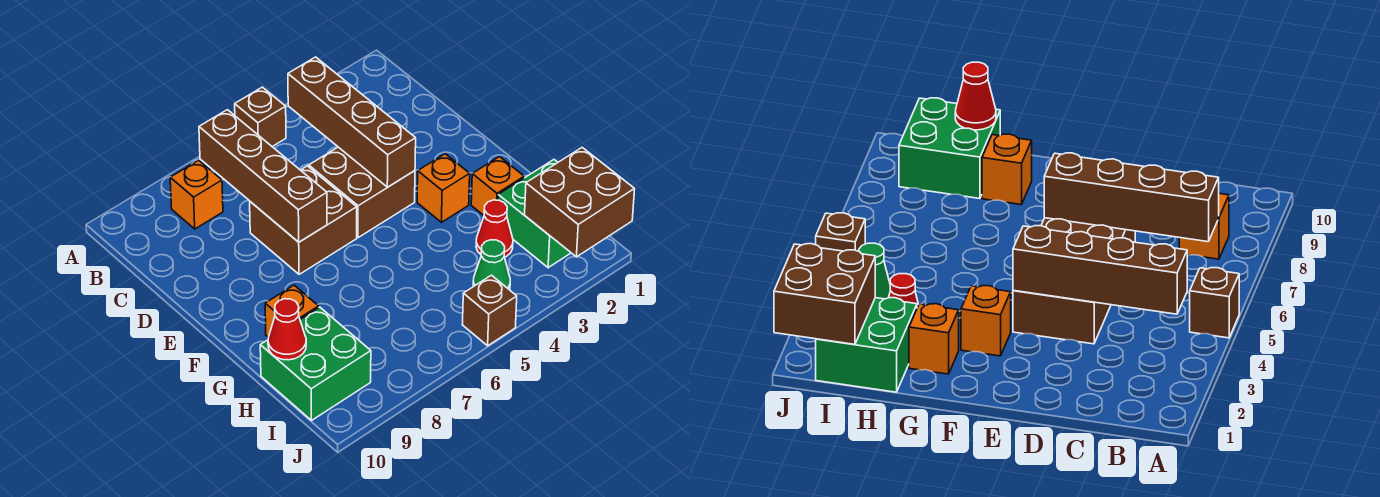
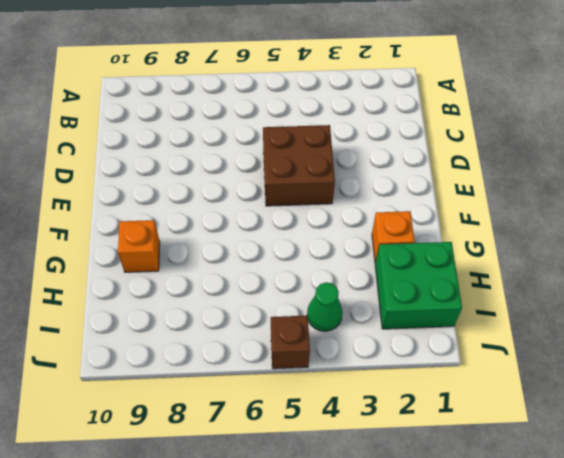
none -> brown 1x1 brick [235,87,286,147]
none -> orange 1x1 brick [170,160,223,229]
none -> brown 2x2 brick [250,166,357,274]

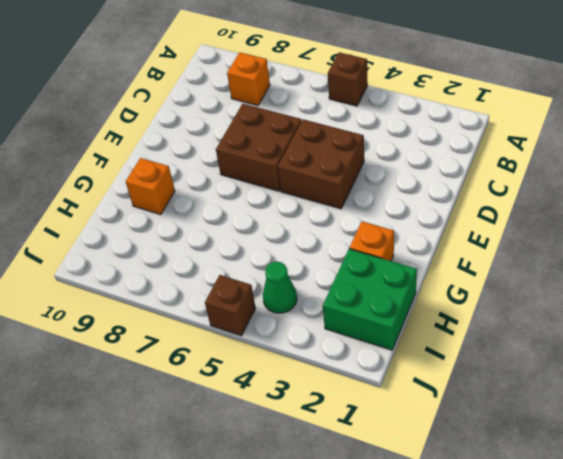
none -> orange 1x1 brick [417,154,470,222]
none -> red 1x1 cone [476,200,513,257]
none -> green 2x2 brick [260,307,371,420]

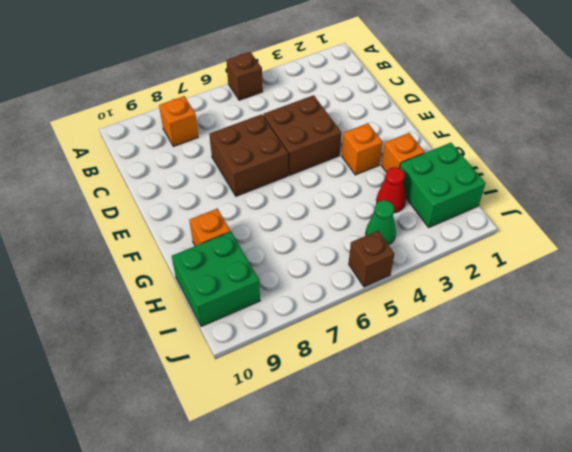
none -> brown 1x4 brick [288,57,416,187]
none -> brown 1x4 brick [199,110,327,242]
none -> red 1x1 cone [268,299,306,360]

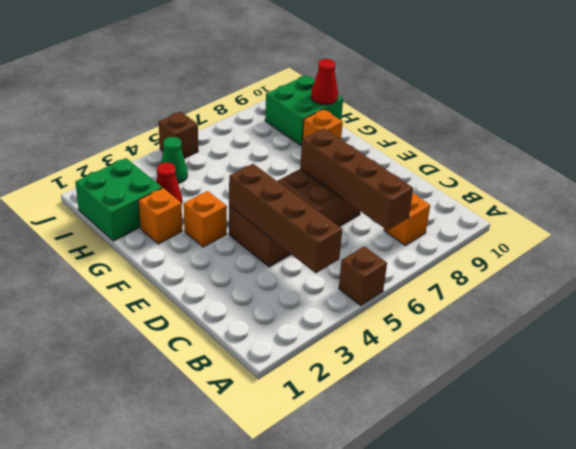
none -> brown 2x2 brick [525,148,635,257]

